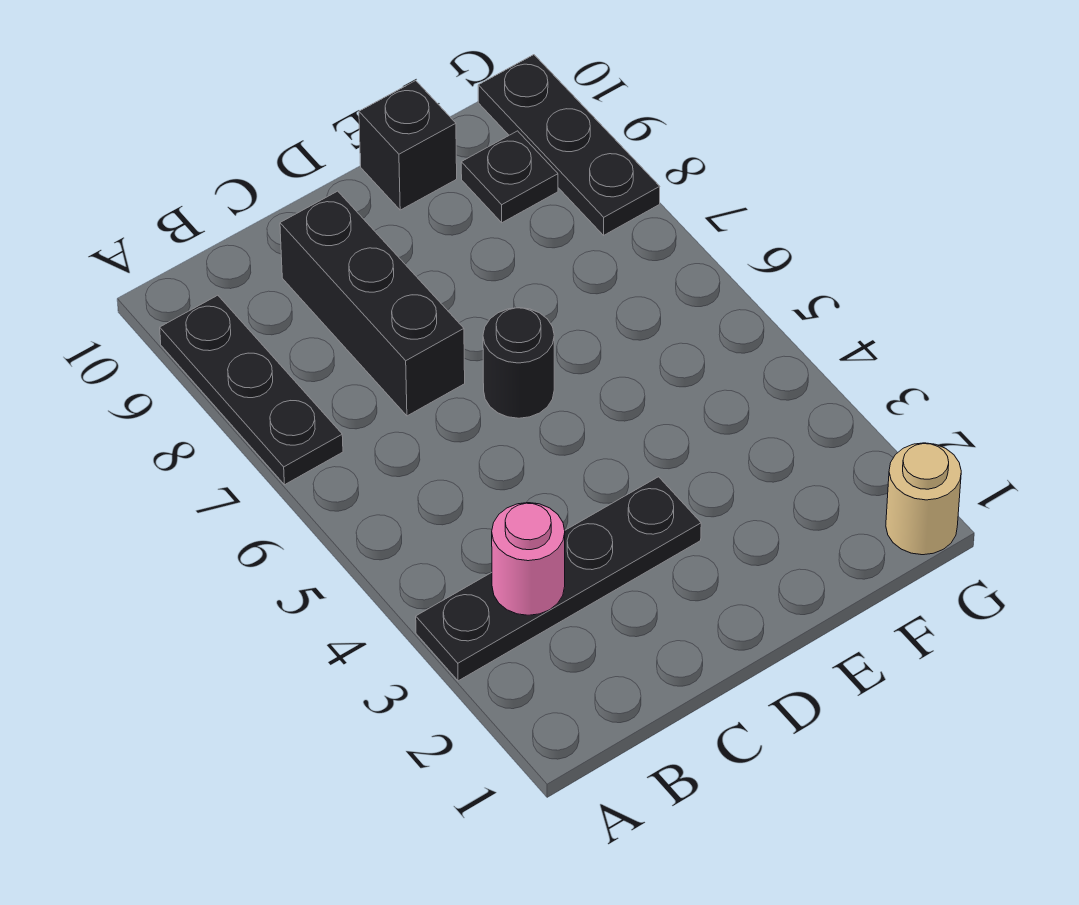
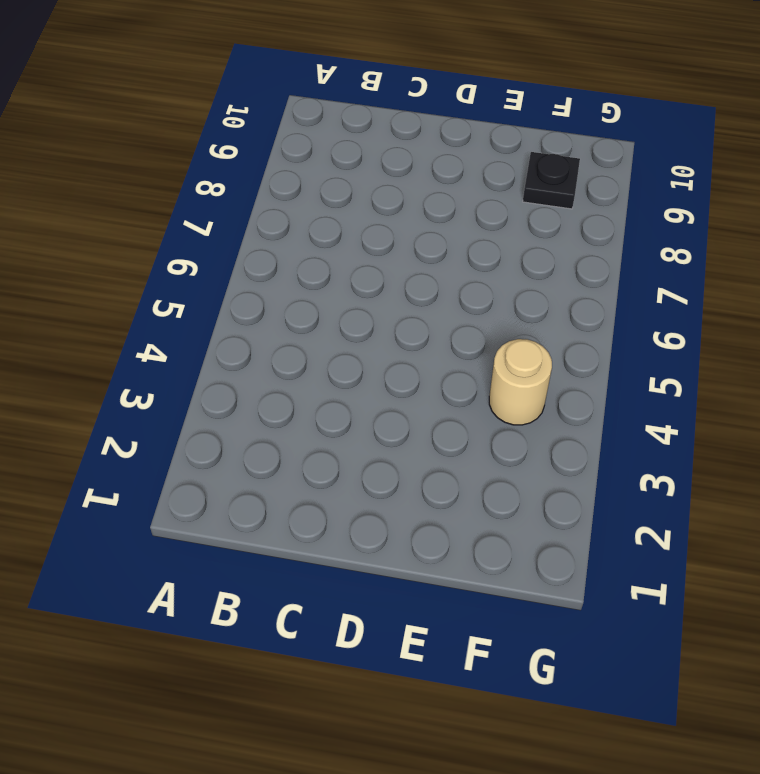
tan 1x1 round brick [489,339,552,425] -> tan 1x1 round brick moved to [886,443,961,555]
none -> black 1x4 plate [416,477,701,681]
none -> black 1x3 plate [160,295,343,485]

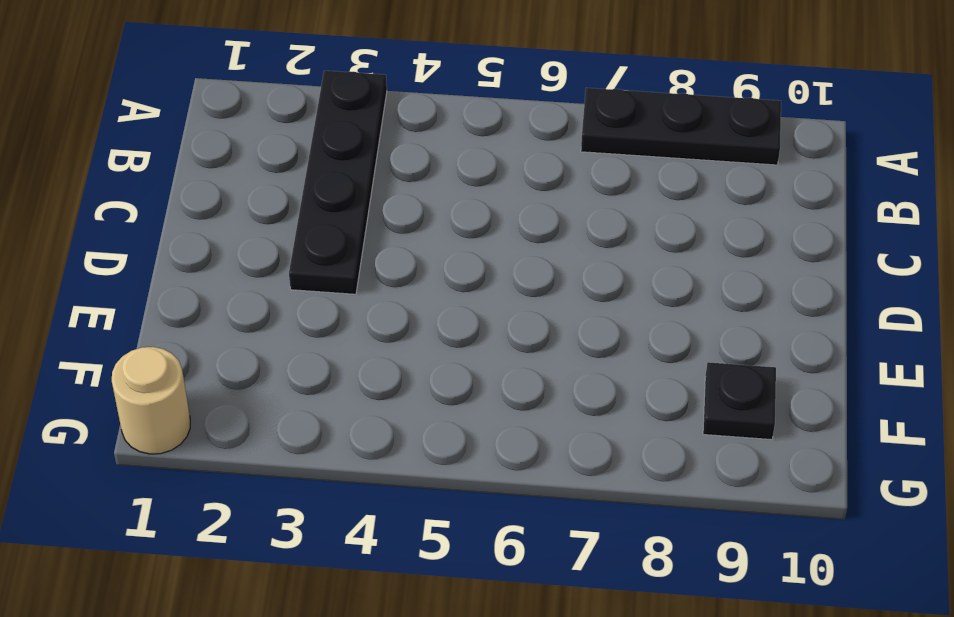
none -> black 1x3 brick [280,191,465,416]
none -> black 1x1 round brick [483,308,554,418]

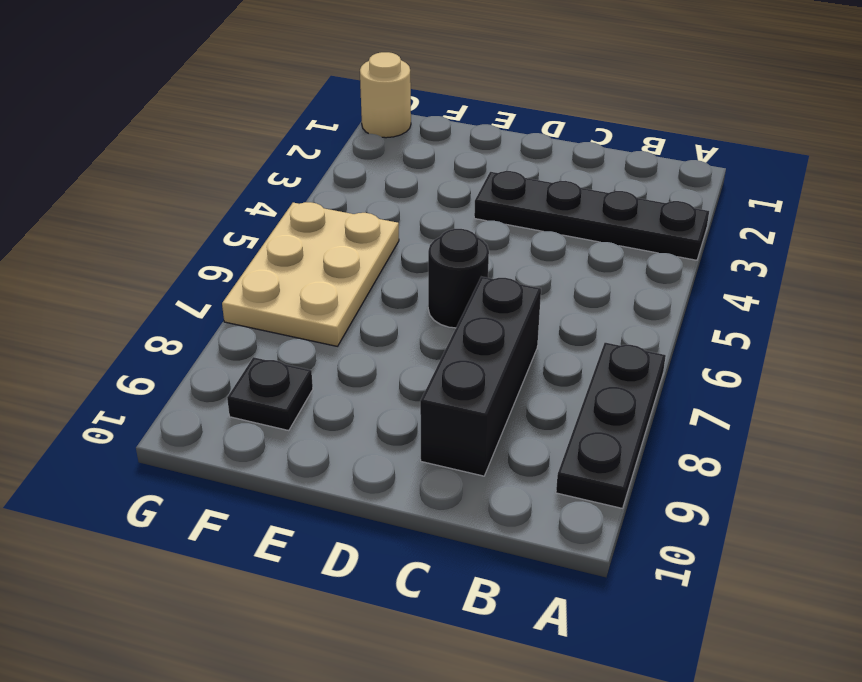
tan 2x3 plate [222,202,399,346] -> none
none -> black 1x1 brick [359,81,457,210]
none -> black 1x3 plate [478,55,660,235]

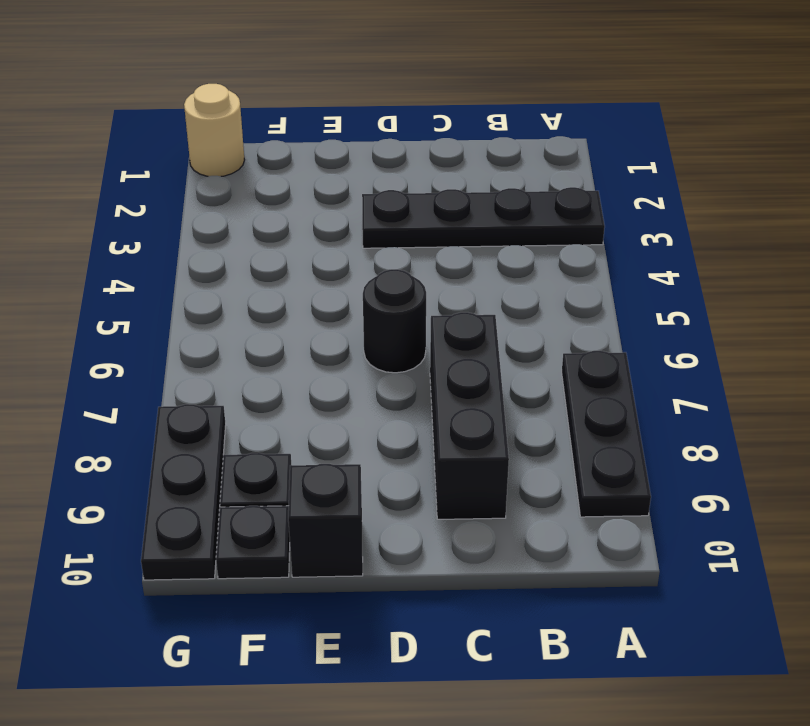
black 1x1 plate [216,506,290,579] -> none
none -> pink 1x1 round brick [492,503,565,615]

